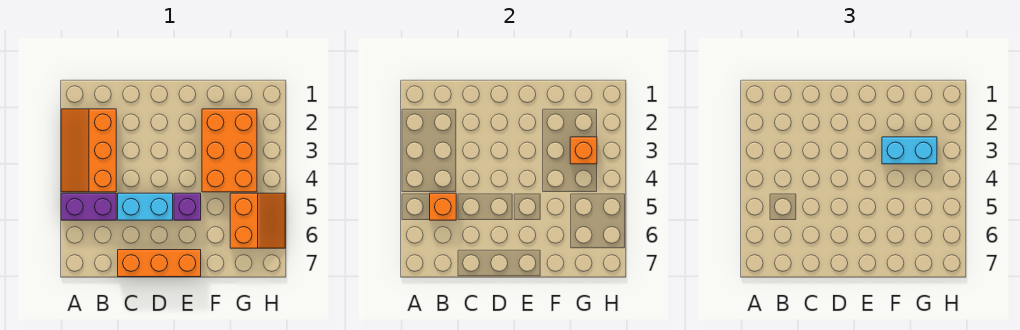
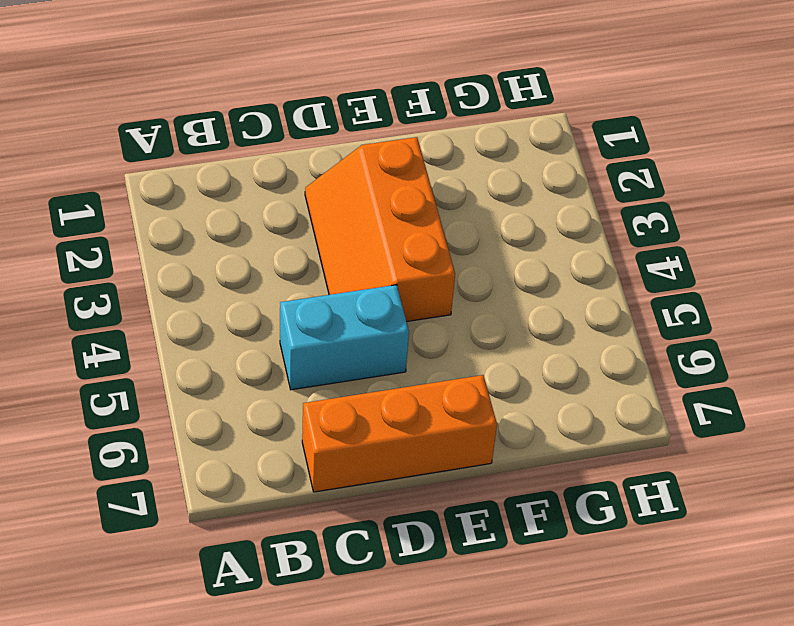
orange 2x3 slope [305,137,455,322] -> orange 2x3 slope moved to [61,109,116,192]
none -> purple 1x2 brick [61,193,116,220]
none -> purple 1x1 brick [174,193,201,220]

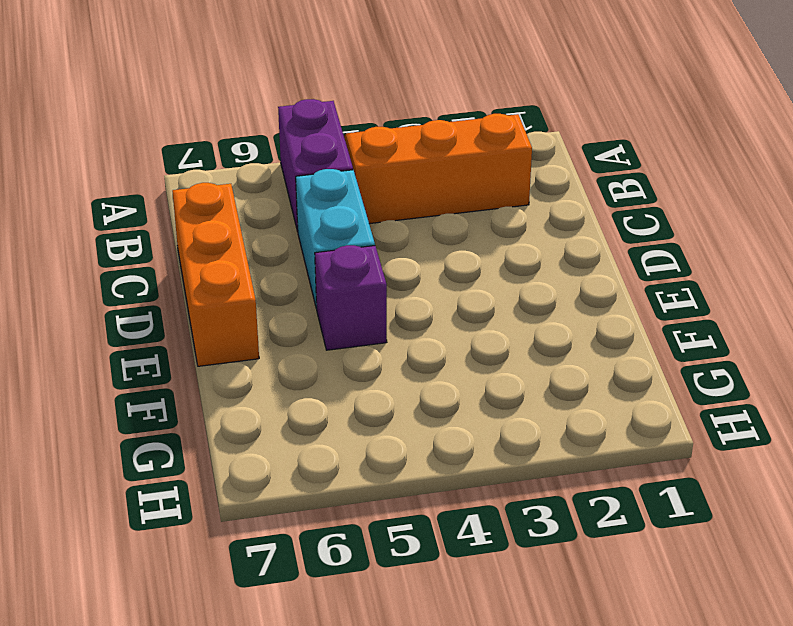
none -> orange 2x3 brick [202,109,257,192]
none -> orange 2x2 slope [230,193,285,248]

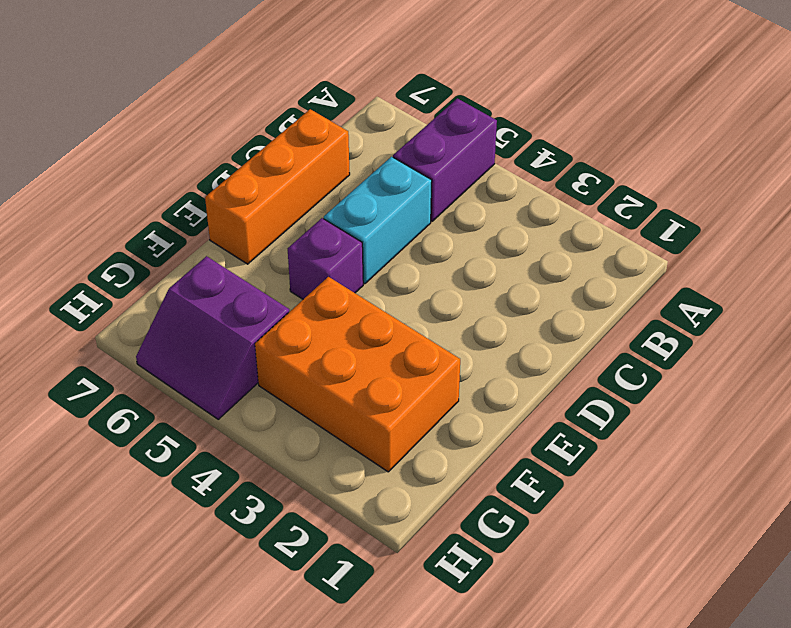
purple 2x2 slope [136,256,289,419] -> orange 2x2 slope [230,193,285,248]
none -> orange 2x3 slope [61,109,116,192]
none -> orange 1x1 brick [430,193,456,220]

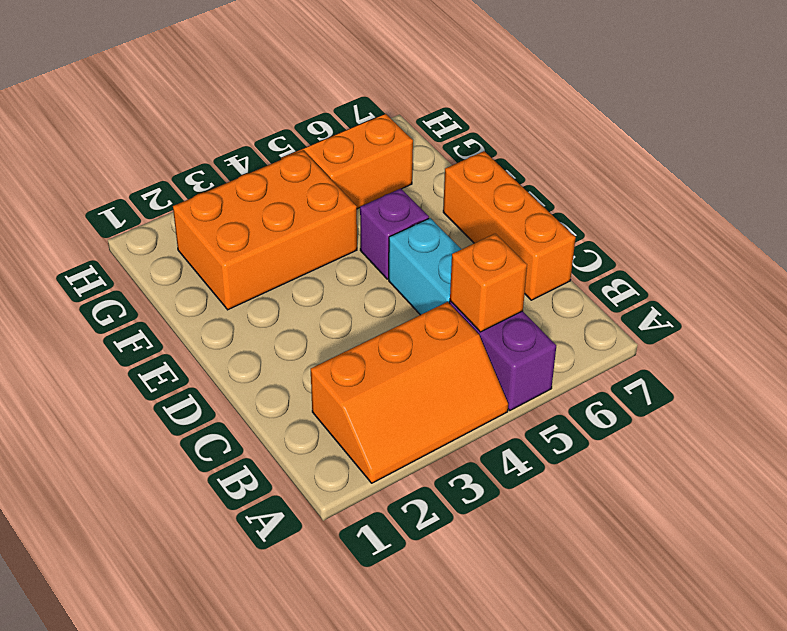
none -> orange 1x1 brick [570,137,597,164]
none -> cyan 1x2 brick [882,137,937,164]

